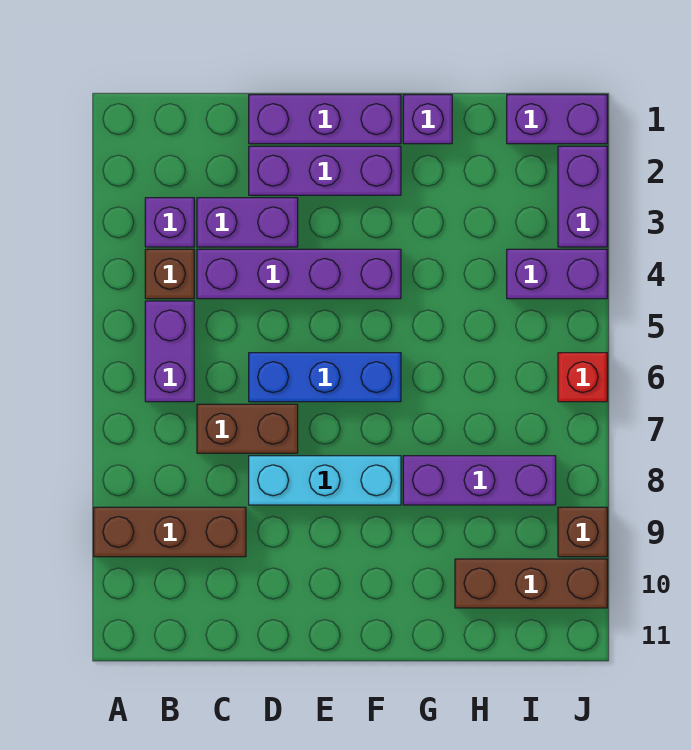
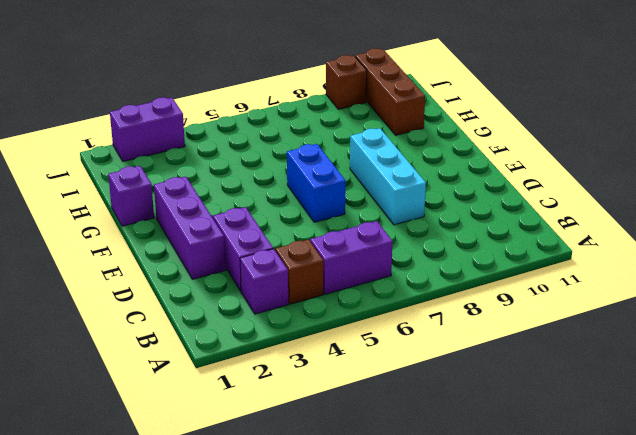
blue 1x2 brick [287,144,345,222] -> blue 1x3 brick [249,353,401,402]
none -> brown 1x3 brick [94,507,246,557]
none -> purple 1x4 brick [197,249,401,299]
none -> brown 1x2 brick [197,404,298,453]

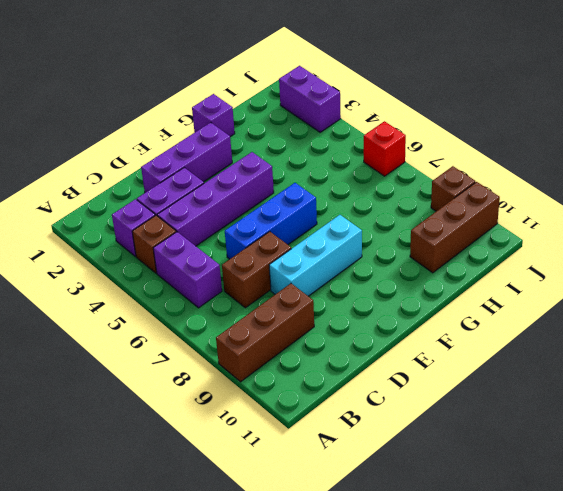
none -> purple 1x3 brick [249,95,401,144]
none -> purple 1x3 brick [403,456,556,505]
none -> purple 1x2 brick [507,95,607,144]

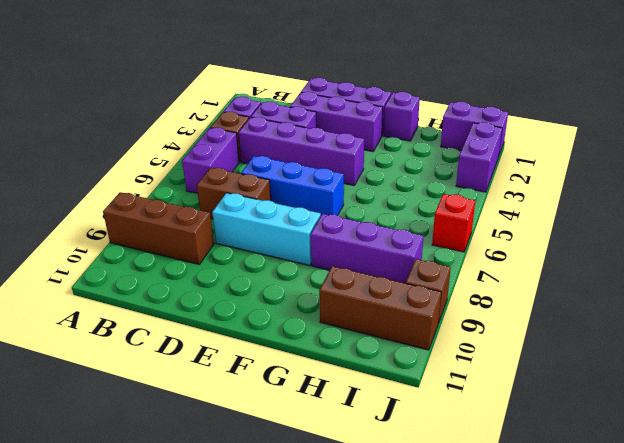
none -> purple 1x2 brick [507,249,607,299]

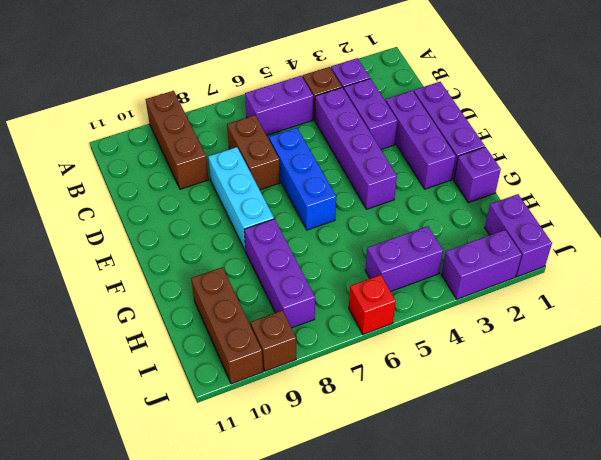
purple 1x2 brick [365,226,443,292] -> purple 1x2 brick turned to [507,249,607,299]

